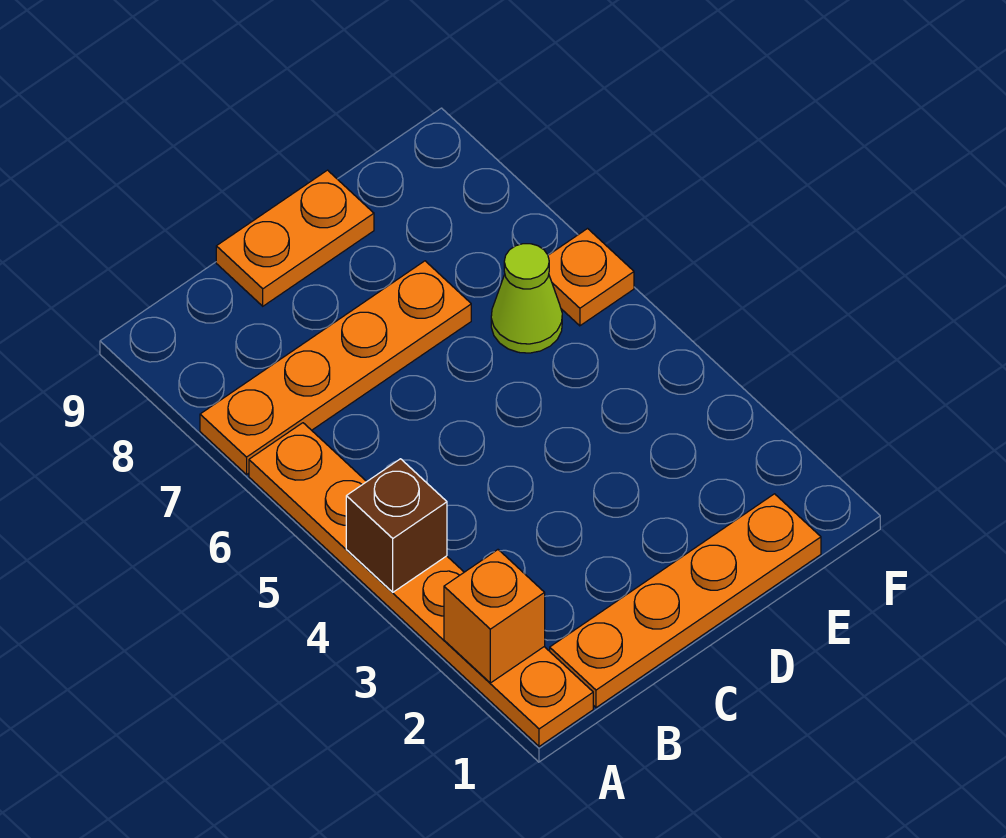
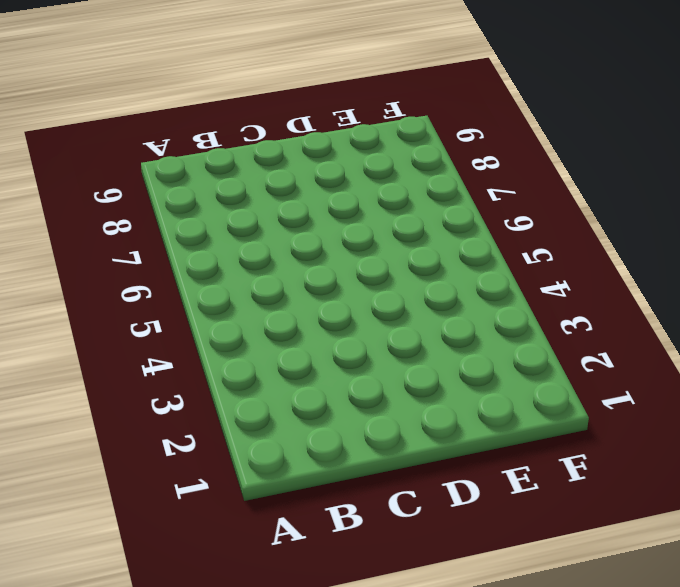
none -> orange 1x6 plate [249,423,593,746]
none -> orange 1x4 plate [200,261,471,475]

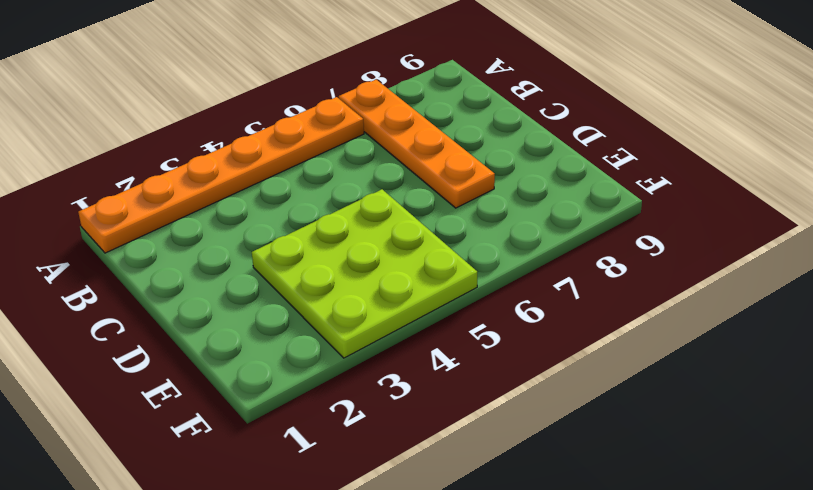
lime 3x3 plate [252,189,477,358] -> none
none -> orange 1x4 plate [550,494,821,708]
none -> orange 1x2 plate [216,170,374,306]

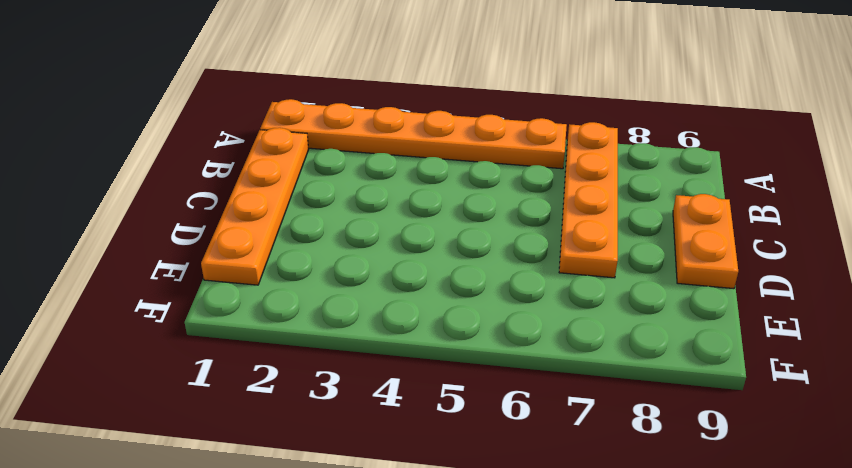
none -> lime 1x1 cone [491,244,562,353]
none -> orange 1x1 plate [548,229,634,326]

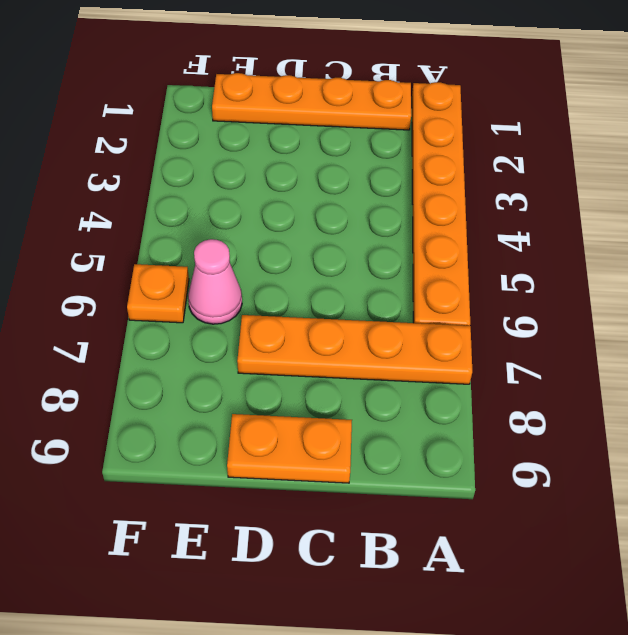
pink 1x1 cone [188,239,242,324] -> lime 1x1 cone [491,244,562,353]
none -> orange 1x1 brick [444,550,545,683]
none -> brown 1x1 brick [346,459,447,592]

